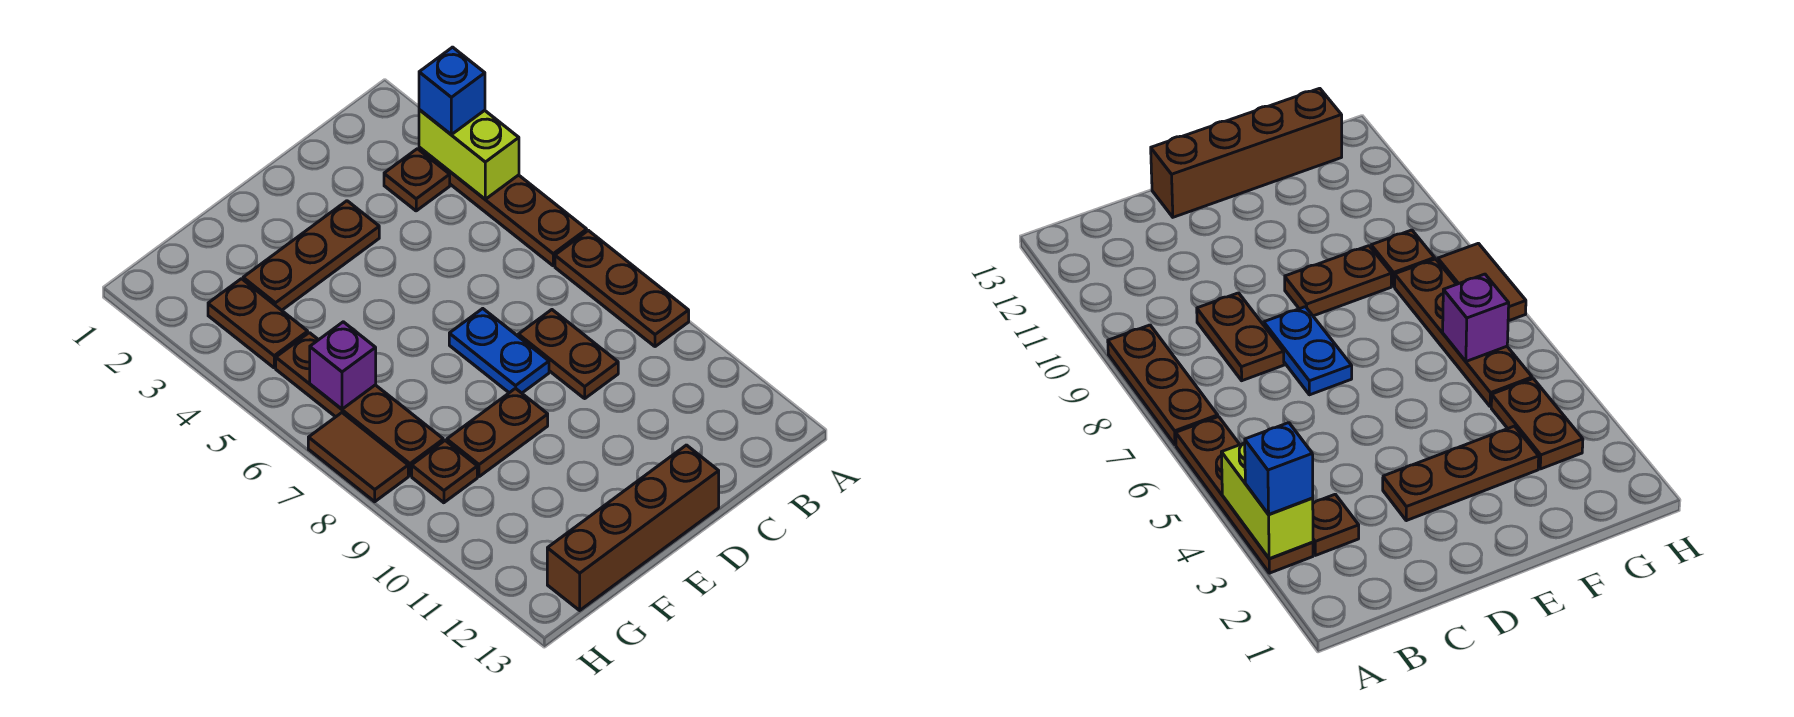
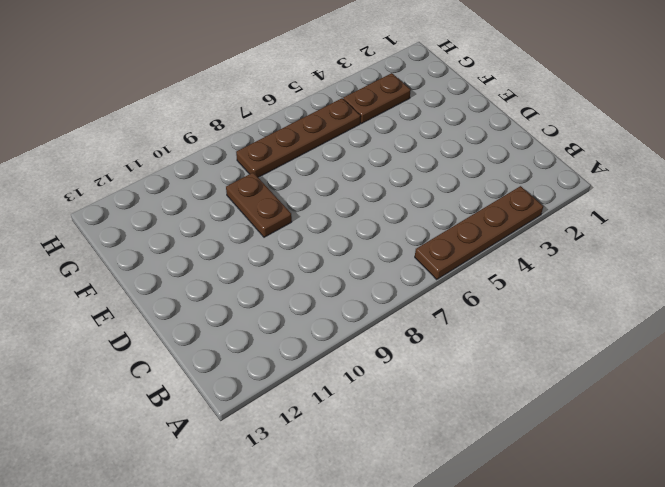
none -> brown 1x3 plate [555,231,689,347]
none -> brown 1x1 plate [384,149,450,211]
none -> brown 1x2 plate [518,310,618,398]

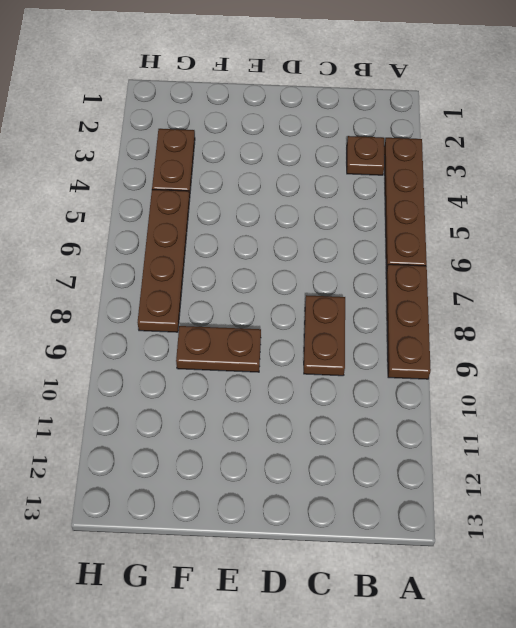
none -> brown 1x3 plate [243,201,379,310]
none -> blue 1x2 plate [449,309,549,393]
none -> brown 1x4 brick [547,445,719,610]

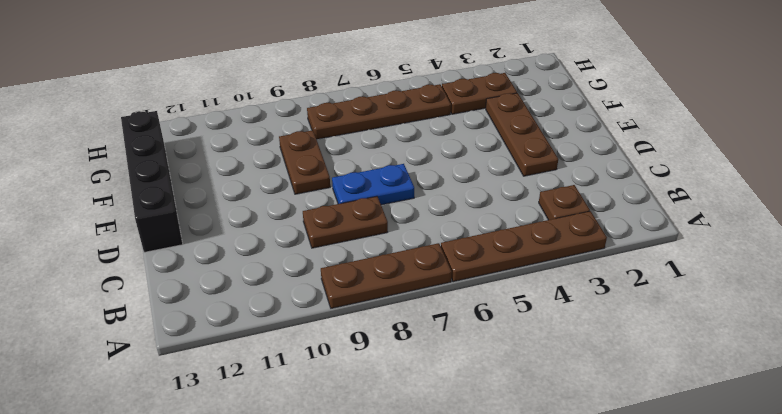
black 1x4 brick [121,111,183,252] -> brown 1x4 brick [547,445,719,610]
none -> brown 1x1 plate [412,441,477,503]
none -> brown 1x2 tile [308,413,408,502]
none -> lime 1x2 brick [419,110,519,199]

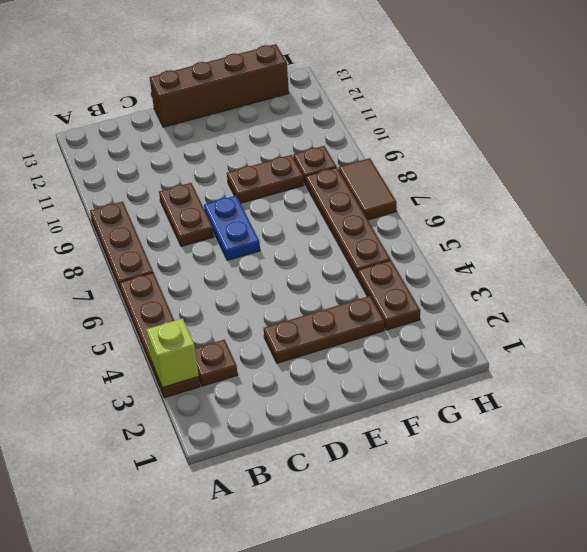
lime 1x1 brick [146,318,199,387] -> lime 1x2 brick [419,110,519,199]
none -> purple 1x1 brick [310,322,376,409]
none -> blue 1x1 brick [419,47,485,135]

